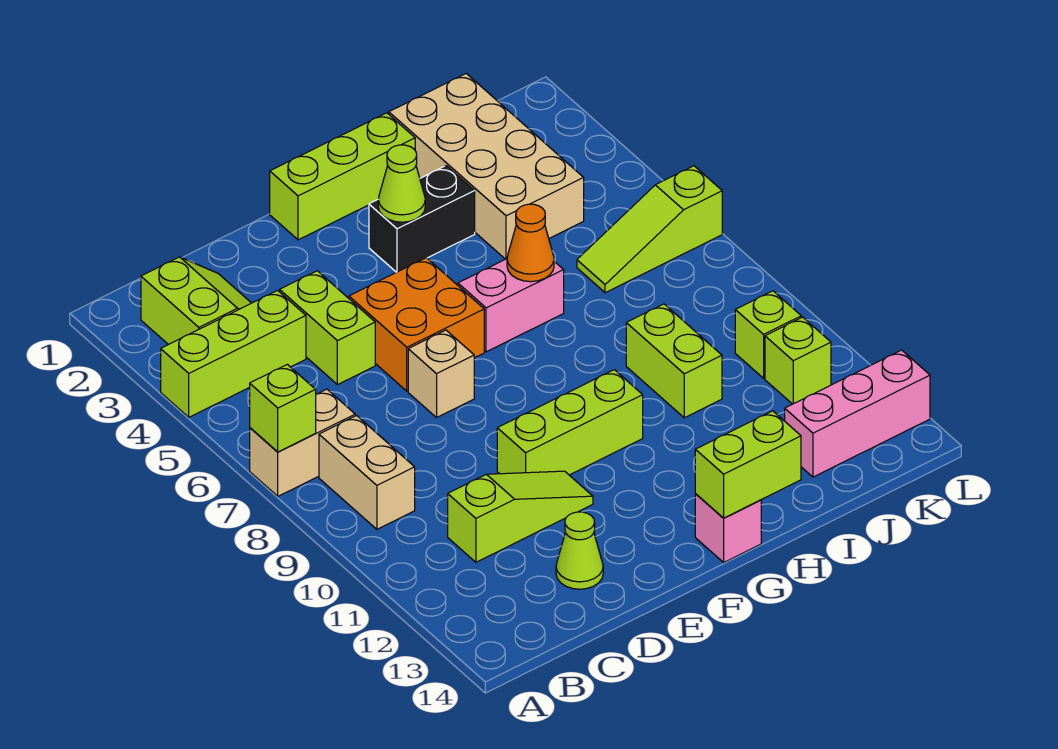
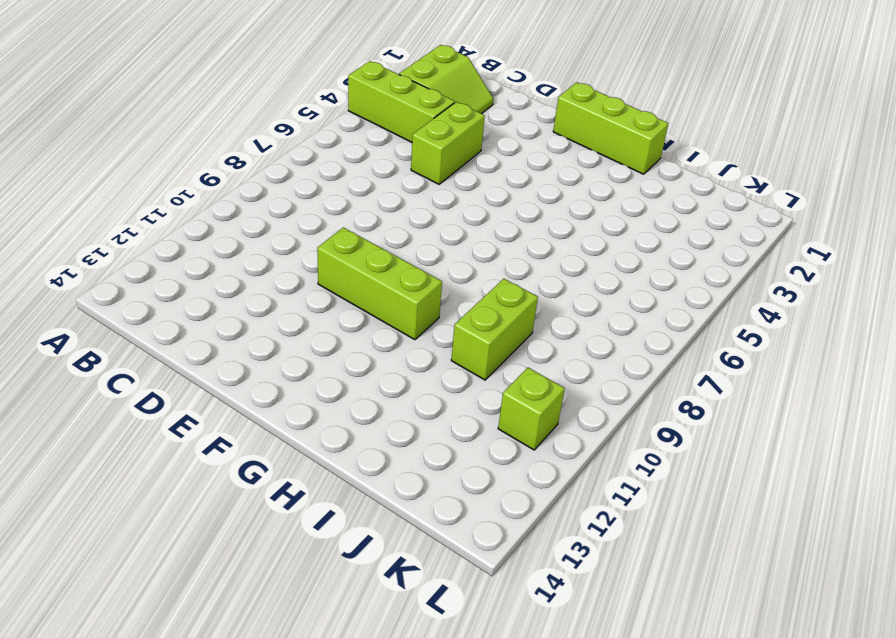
none -> tan 1x2 brick [250,389,355,496]
none -> tan 1x2 brick [319,416,415,529]
none -> lime 1x3 slope [448,471,593,562]

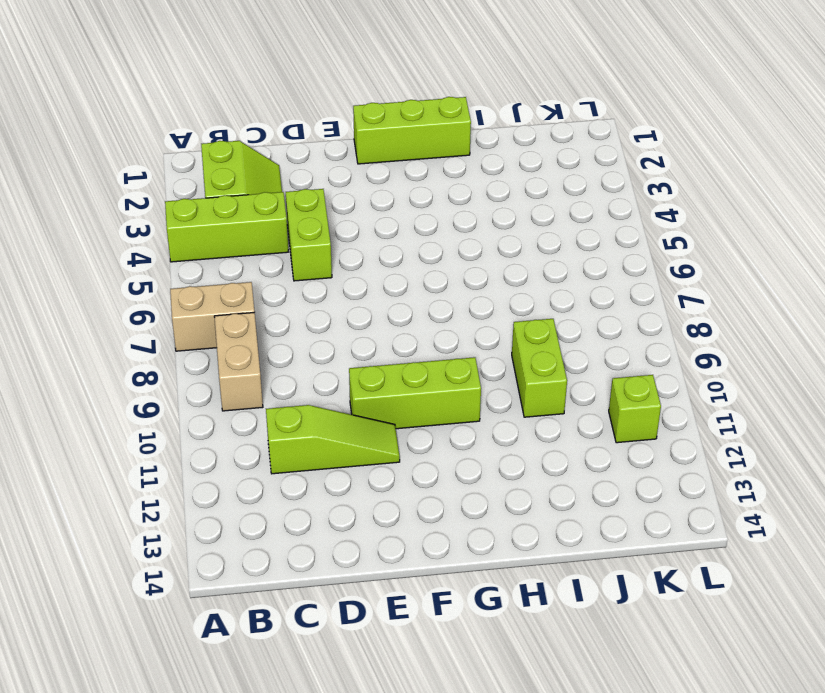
none -> lime 1x1 cone [556,512,603,589]
none -> orange 2x2 brick [349,258,484,391]
none -> tan 1x1 brick [408,330,474,417]

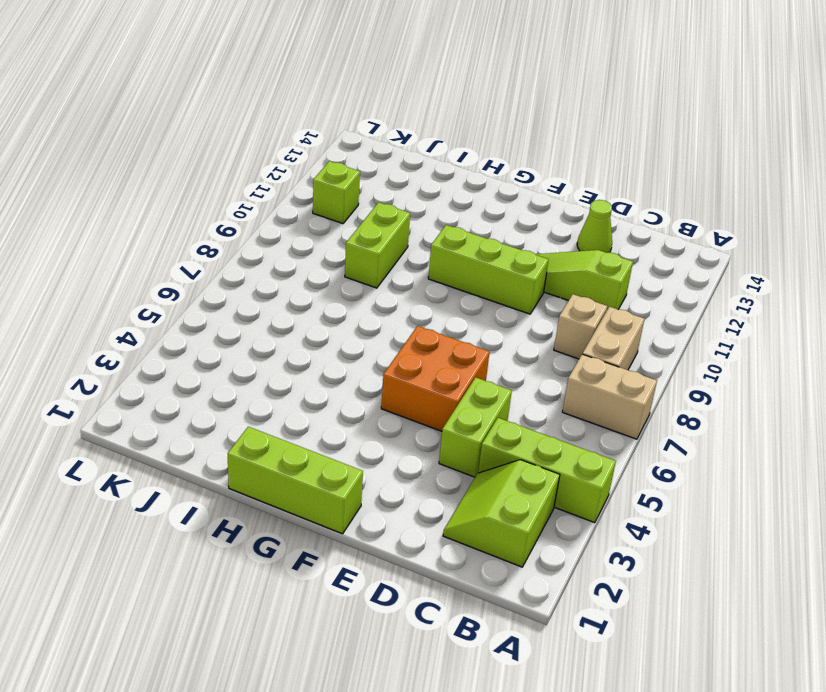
tan 1x1 brick [554,294,607,359] -> tan 1x1 brick moved to [408,330,474,417]
none -> black 1x2 brick [369,166,475,272]
none -> pink 1x2 brick [458,259,564,352]
none -> pink 1x1 brick [695,494,761,562]

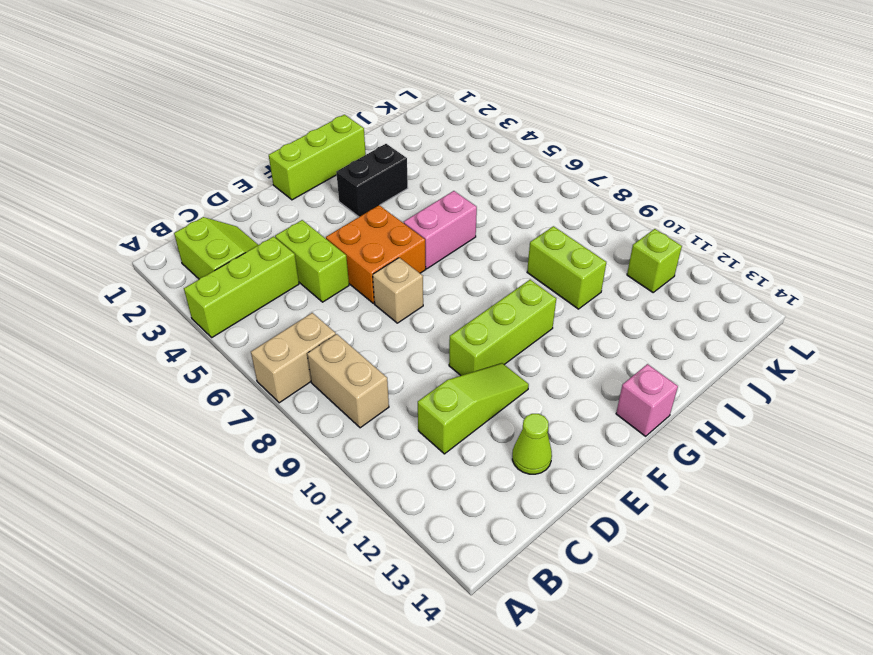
none -> tan 2x4 brick [389,74,584,259]
none -> lime 1x3 slope [577,166,722,293]
none -> pink 1x3 brick [785,350,930,477]

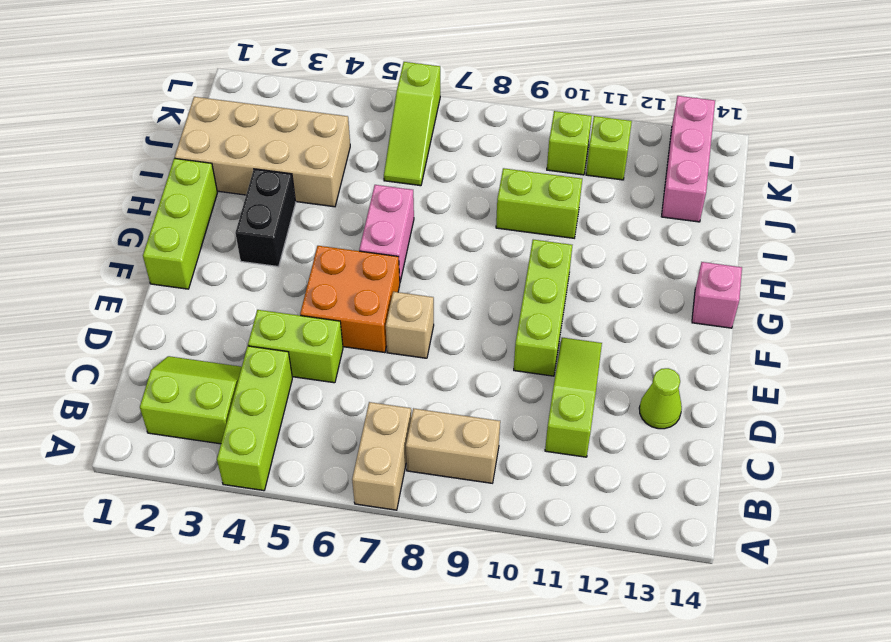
none -> lime 1x1 brick [250,364,316,452]
none -> lime 1x1 cone [378,145,425,222]
none -> lime 1x2 brick [695,411,801,518]

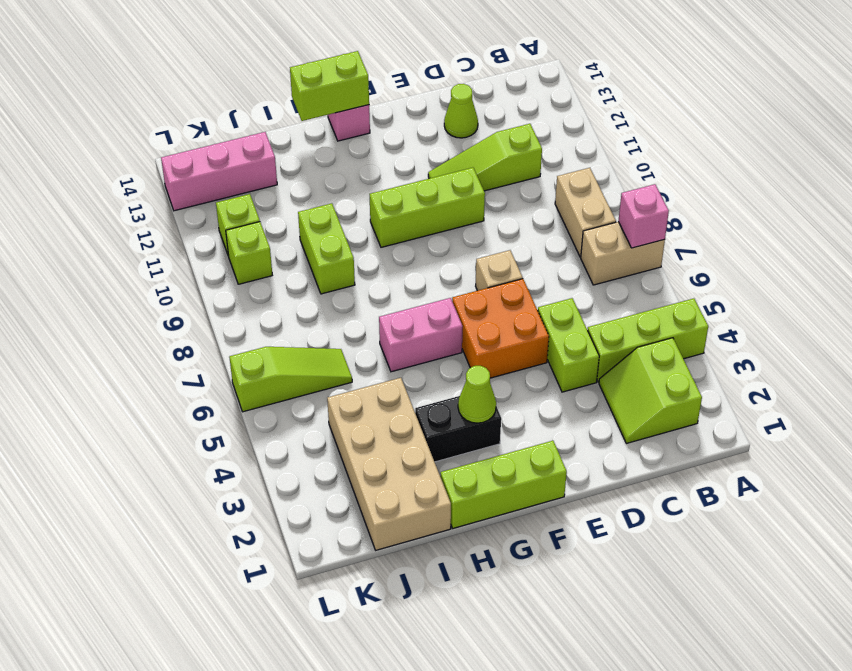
pink 1x1 brick [618,184,669,248] -> lime 1x1 brick [250,364,316,452]
none -> orange 1x1 cone [507,204,554,282]

